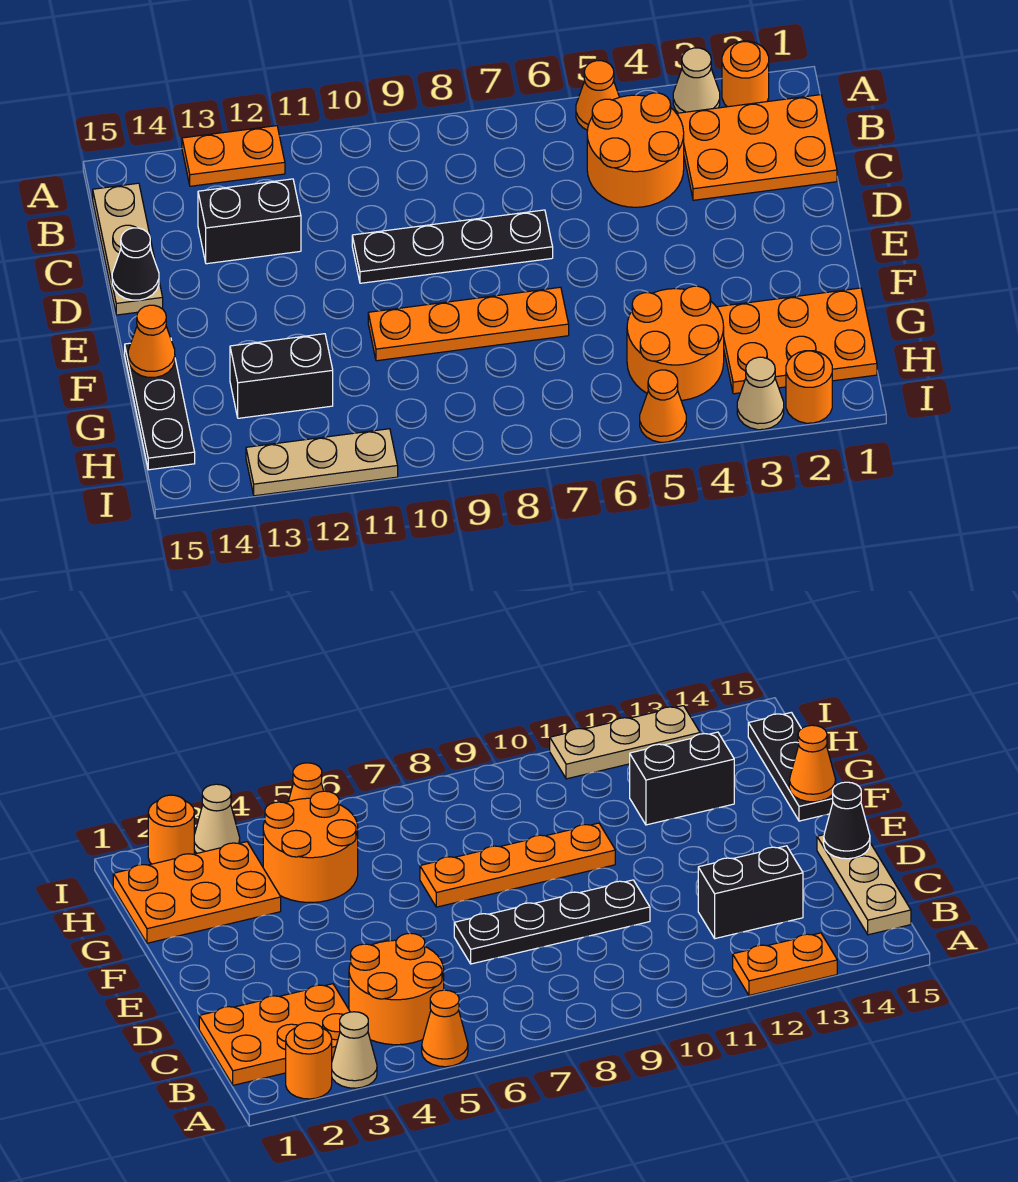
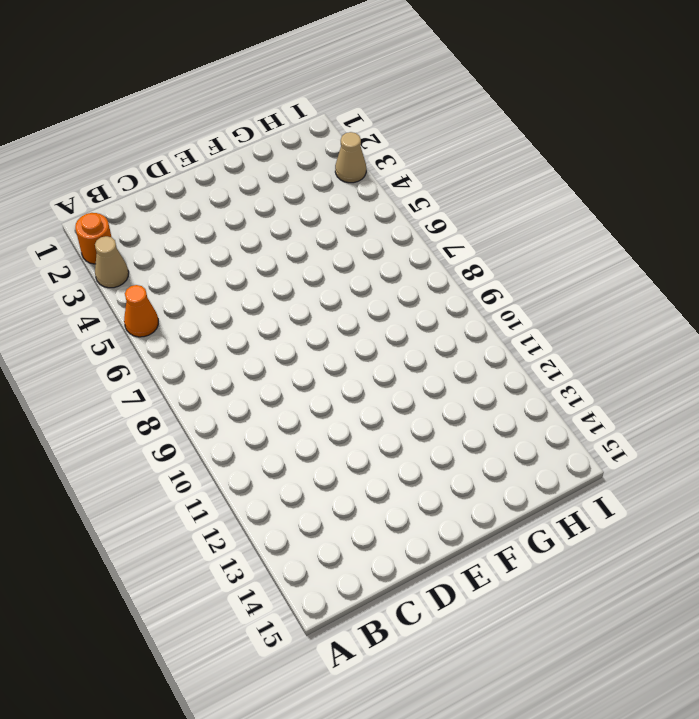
none -> orange 1x2 plate [182,126,285,186]
none -> orange 2x3 plate [678,95,837,200]
none -> orange 2x2 round brick [587,93,684,207]

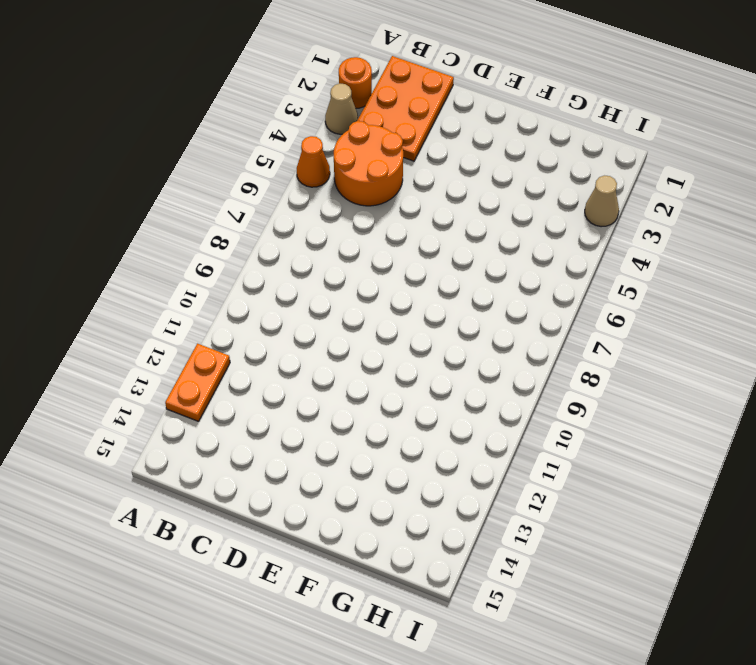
none -> tan 1x3 plate [93,183,163,315]
none -> black 1x2 brick [198,179,301,264]
none -> black 1x4 plate [352,210,553,283]

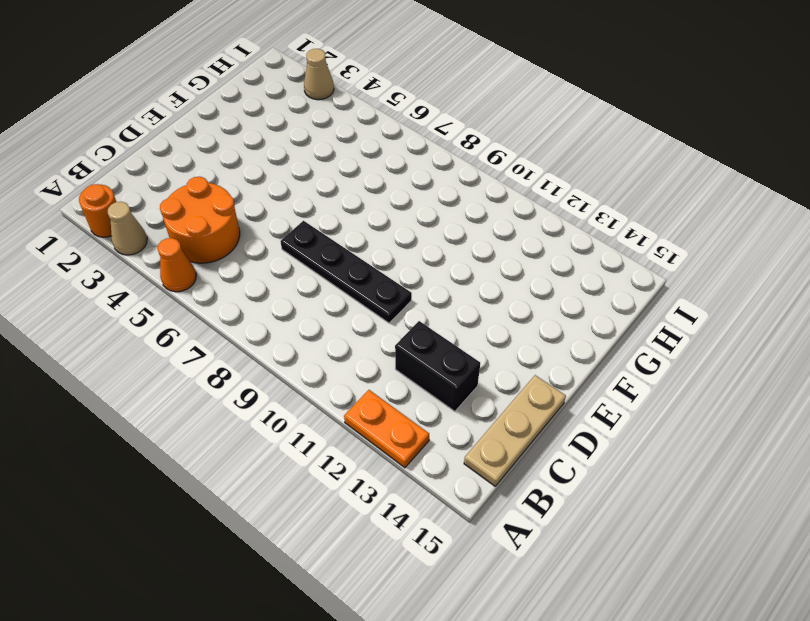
none -> orange 2x3 plate [678,95,837,200]
none -> orange 1x4 plate [368,287,569,361]
none -> black 1x3 plate [125,343,195,470]

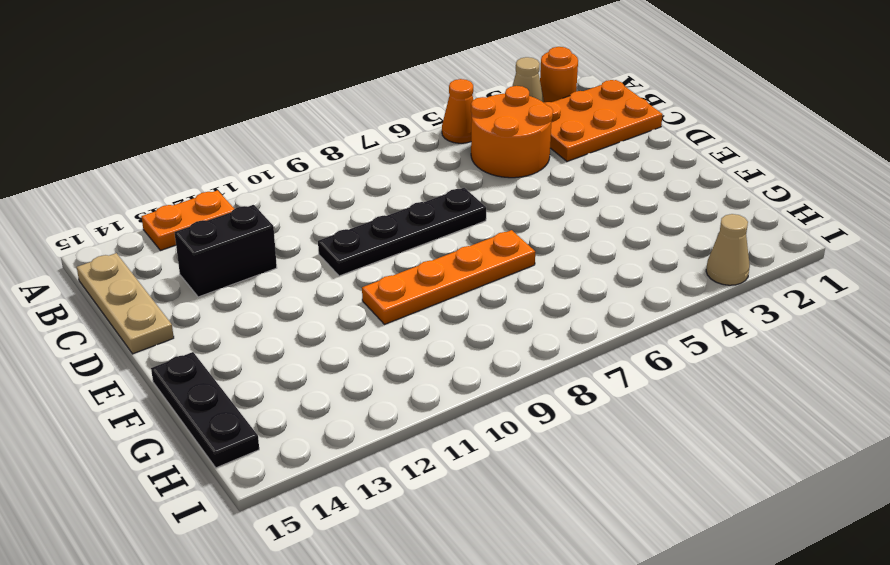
none -> orange 2x3 plate [717,288,877,394]
none -> orange 2x2 round brick [627,286,724,400]
none -> black 1x2 brick [230,334,333,418]

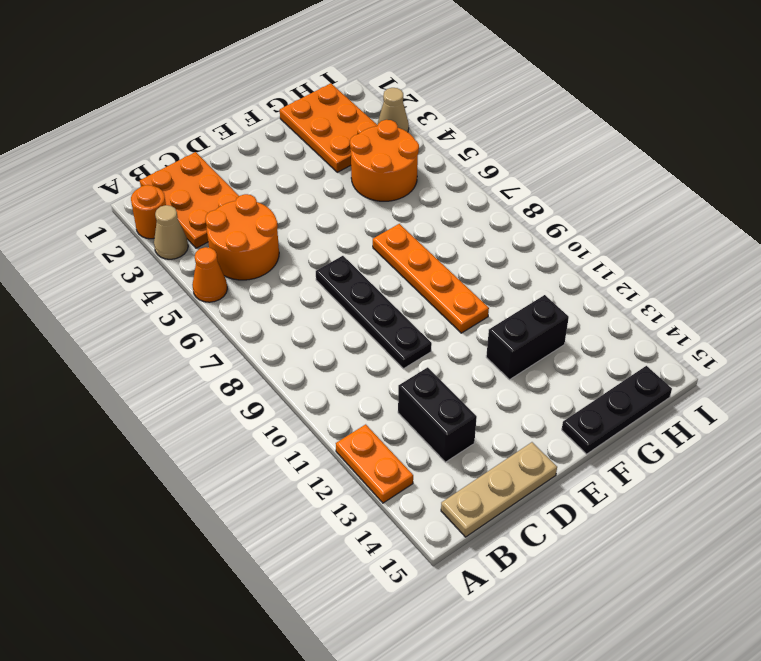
black 1x2 brick [486,295,569,380] -> black 1x2 brick turned to [230,334,333,418]
none -> orange 1x1 round brick [786,351,832,423]
none -> orange 1x1 cone [640,370,686,442]
none -> tan 1x3 plate [246,429,398,496]

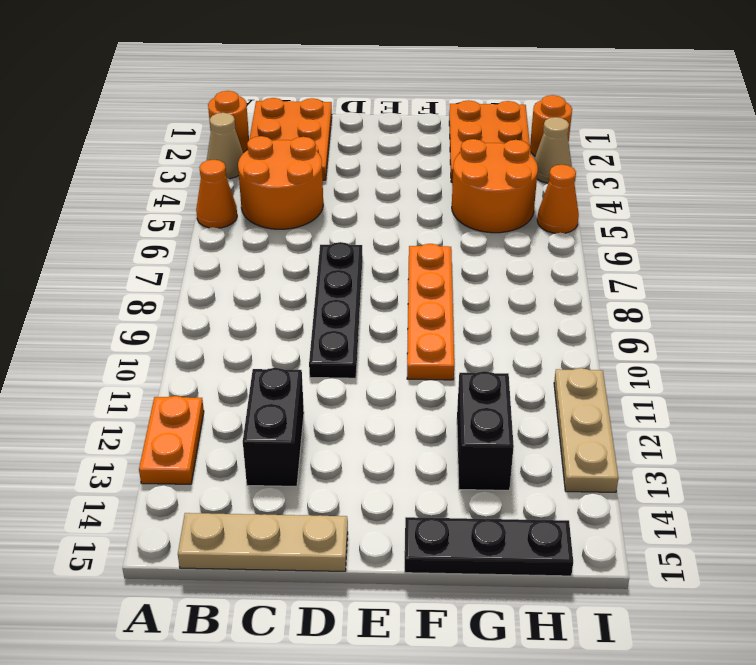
none -> black 1x1 cone [112,228,159,300]
none -> orange 1x1 cone [128,305,175,377]

